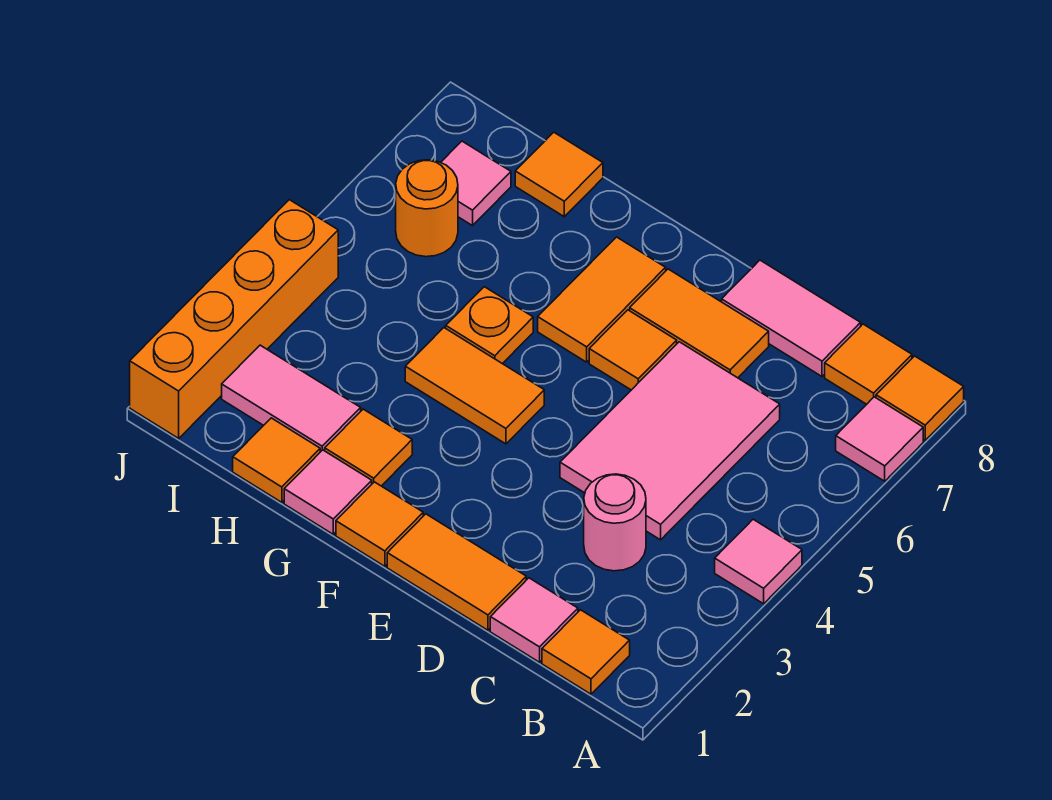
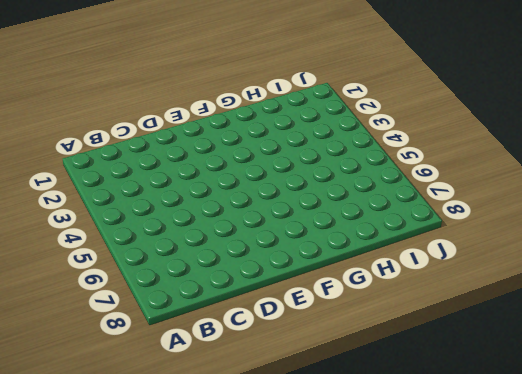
none -> pink 1x1 tile [715,519,802,604]
none -> pink 1x1 tile [836,397,923,481]
none -> orange 1x1 tile [876,356,964,440]

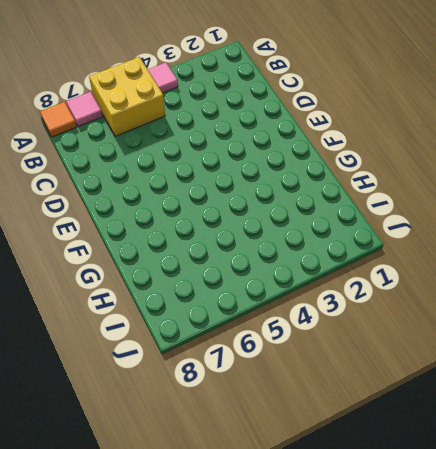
yellow 2x2 brick [89,57,165,136] -> none
none -> orange 1x1 tile [542,610,630,694]
none -> orange 1x1 tile [825,324,912,404]
none -> pink 1x1 tile [490,578,578,662]

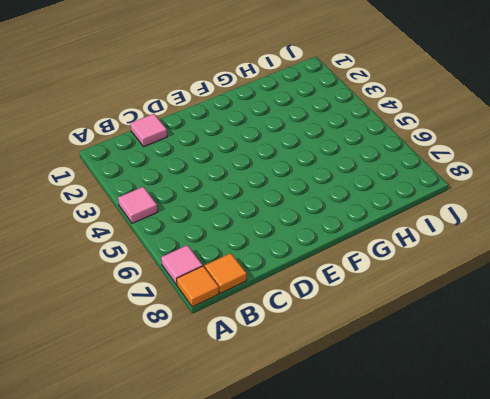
none -> orange 1x1 tile [542,610,630,694]
none -> pink 1x1 round brick [584,474,646,571]
none -> pink 2x3 tile [560,342,780,540]

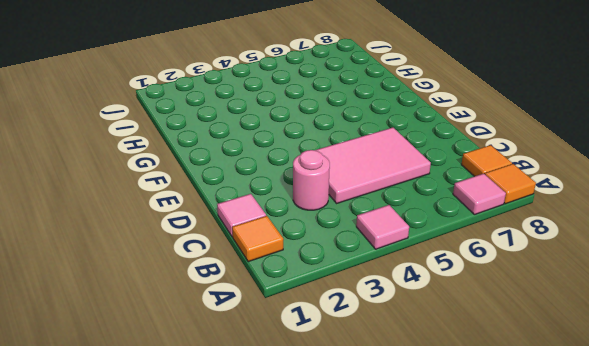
none -> pink 1x2 tile [722,260,861,376]
none -> orange 1x2 tile [387,514,526,630]
none -> orange 1x2 tile [630,269,769,378]

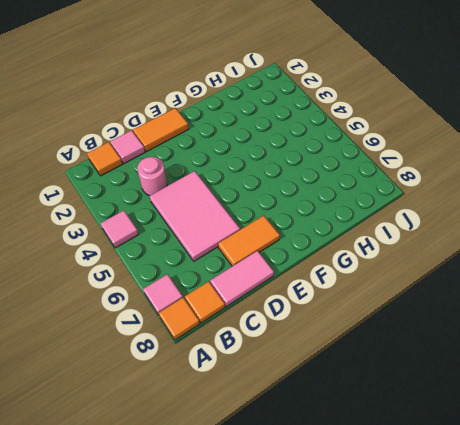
none -> orange 1x1 tile [589,310,677,390]
none -> orange 1x1 tile [336,482,423,566]
none -> orange 1x2 tile [405,328,544,444]

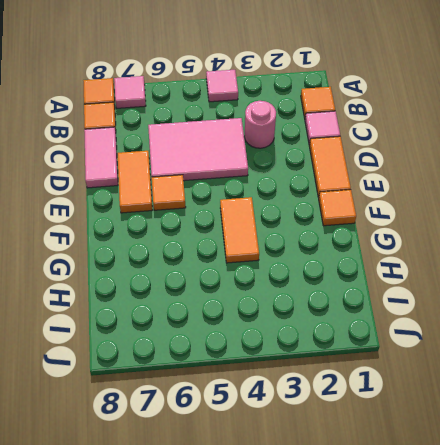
none -> orange 1x2 tile [538,237,666,362]
none -> pink 1x1 tile [284,450,372,534]
none -> orange 1x1 tile [325,409,412,486]

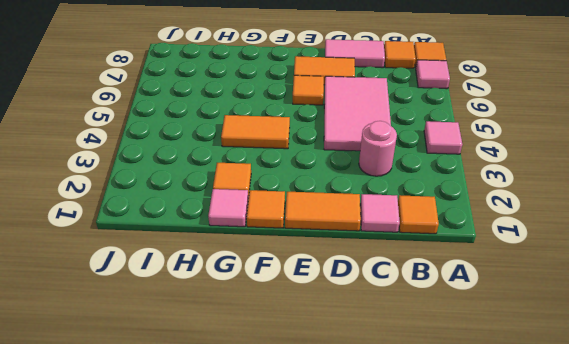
none -> orange 1x2 tile [538,237,666,362]
none -> orange 1x1 plate [446,287,533,364]
none -> orange 1x1 tile [233,418,320,502]

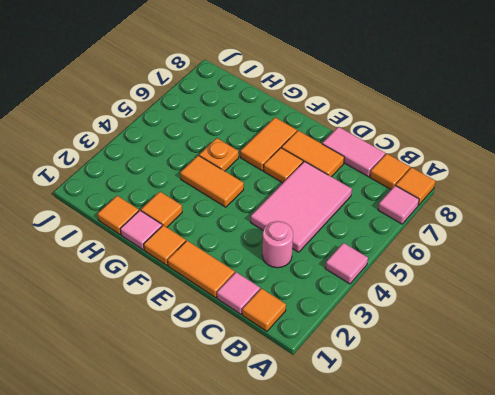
none -> pink 1x2 tile [222,345,361,452]
none -> orange 1x1 tile [515,132,603,217]
none -> orange 1x1 round brick [396,160,458,257]

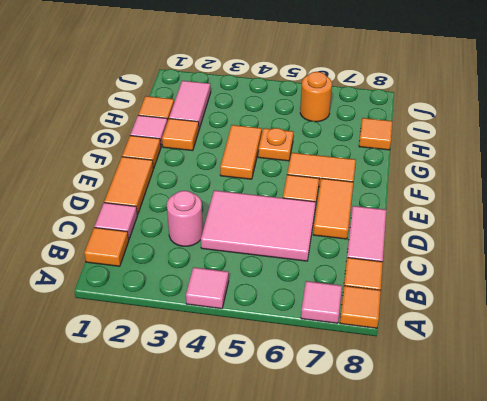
none -> pink 1x1 tile [441,141,511,226]
none -> orange 1x4 brick [130,200,338,438]

